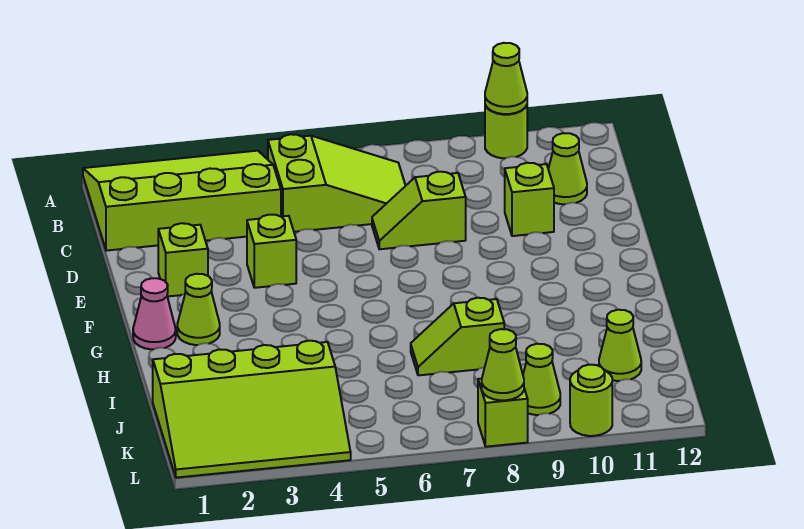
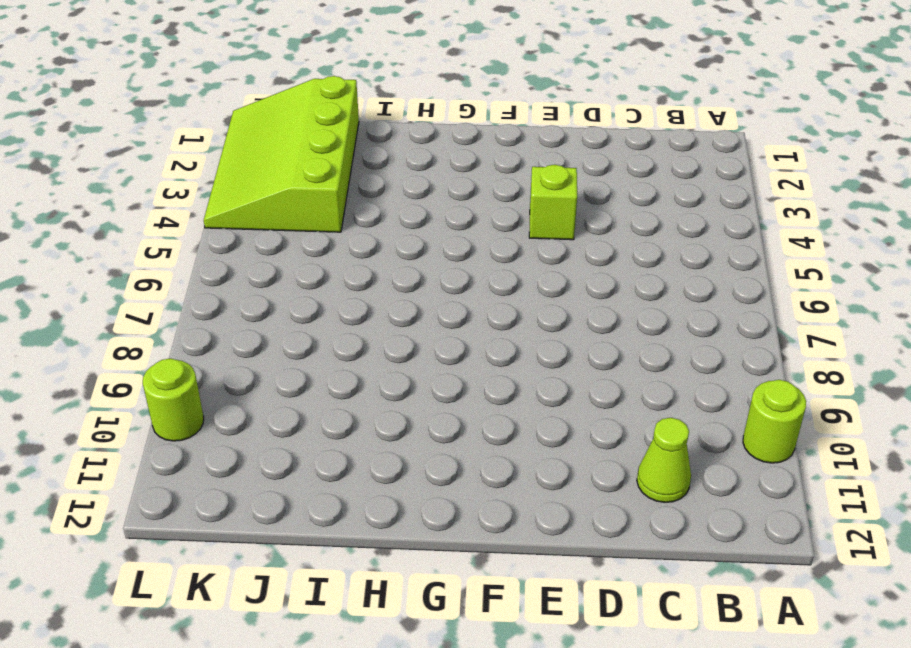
none -> lime 3x4 slope [83,151,281,251]
none -> lime 2x3 slope [268,134,406,232]
none -> lime 1x2 slope [372,172,466,249]

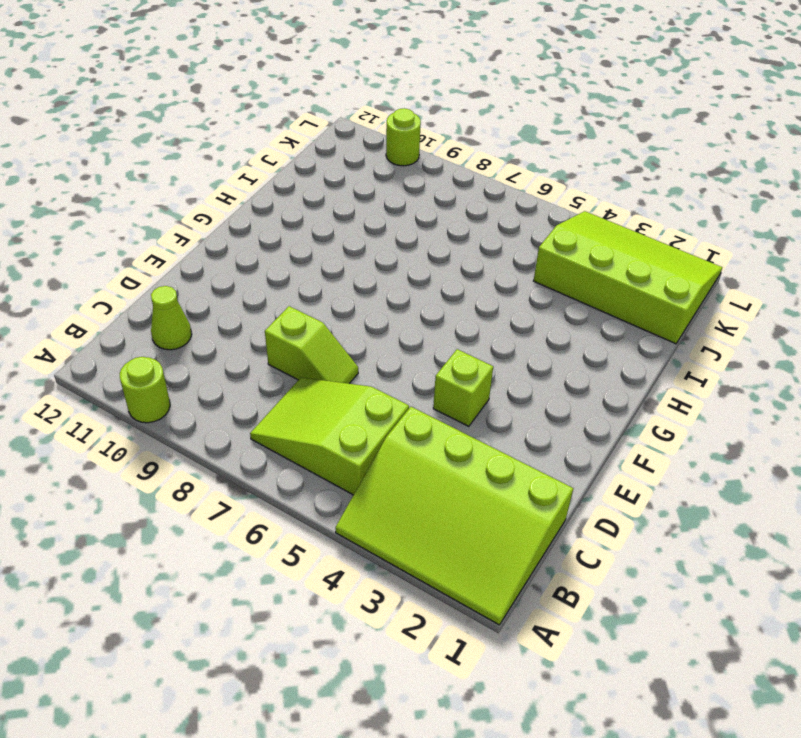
none -> lime 1x1 brick [505,163,554,236]
none -> lime 1x1 brick [158,223,208,296]
none -> pink 1x1 cone [133,278,176,349]

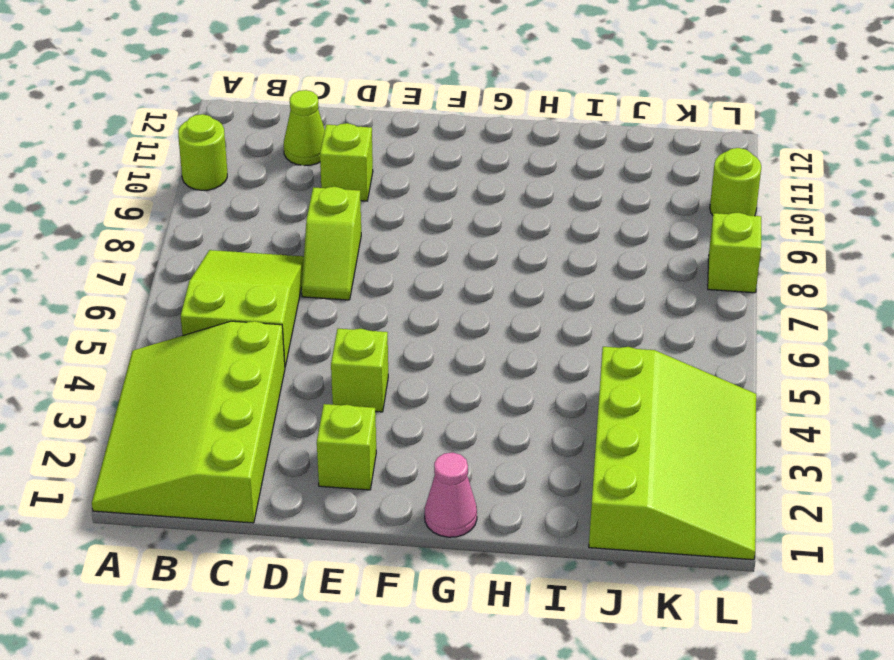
none -> lime 1x1 cone [177,274,220,345]
none -> lime 1x2 slope [411,298,504,375]
none -> lime 1x1 cone [599,310,641,381]

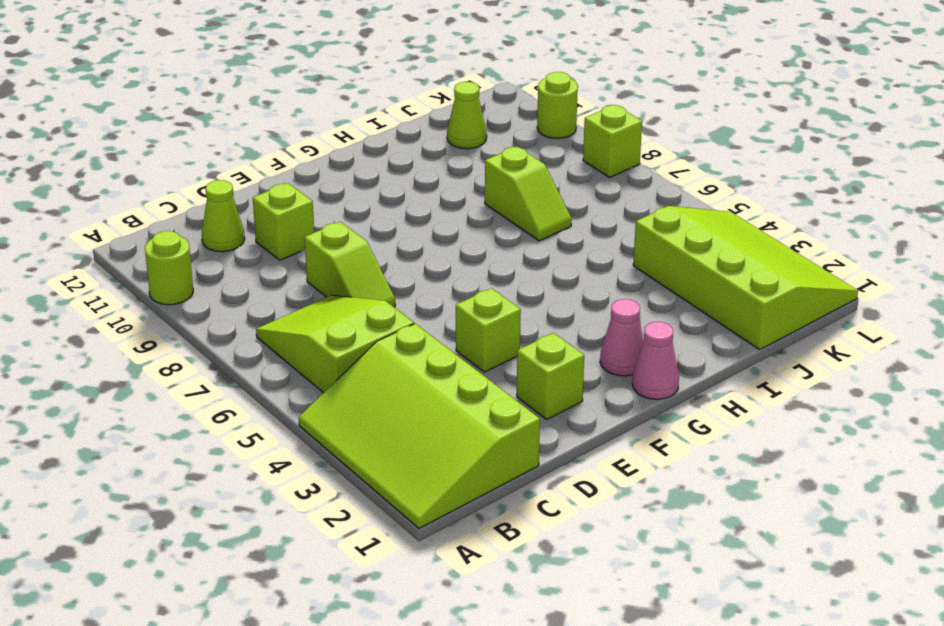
pink 1x1 cone [600,299,644,376] -> lime 1x1 cone [177,274,220,345]
none -> lime 1x1 cone [523,344,560,415]
none -> lime 1x1 cone [485,43,527,114]
none -> lime 1x1 cone [482,329,524,400]

